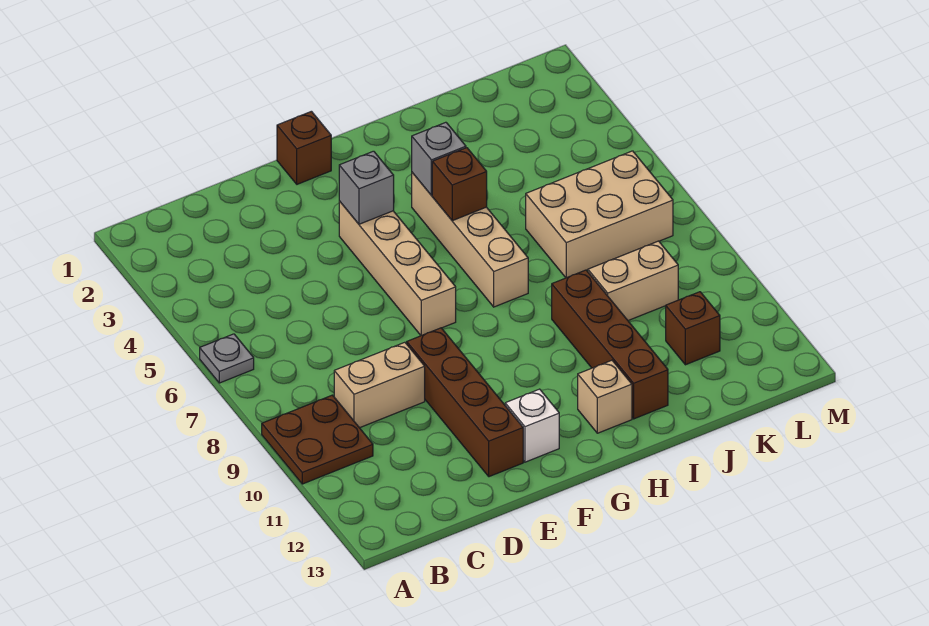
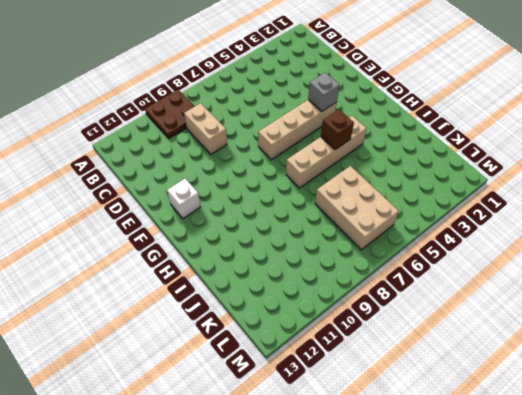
none -> grey 1x1 plate [200,334,254,383]
none -> brown 1x4 brick [407,328,523,477]
none -> brown 1x1 brick [277,111,331,184]

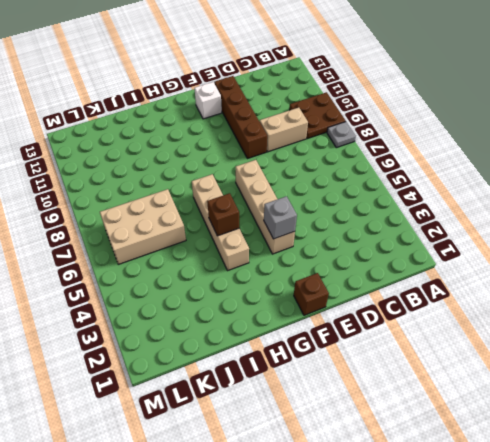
grey 1x1 plate [327,122,356,148] -> grey 1x1 plate moved to [200,334,254,383]
none -> tan 1x1 brick [578,360,632,433]
none -> brown 1x4 brick [552,270,668,419]
none -> tan 1x2 brick [588,241,678,321]

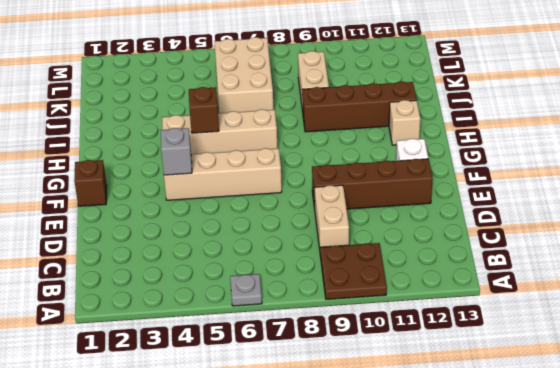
none -> brown 1x1 brick [666,292,720,365]
none -> grey 1x1 brick [412,122,466,195]

